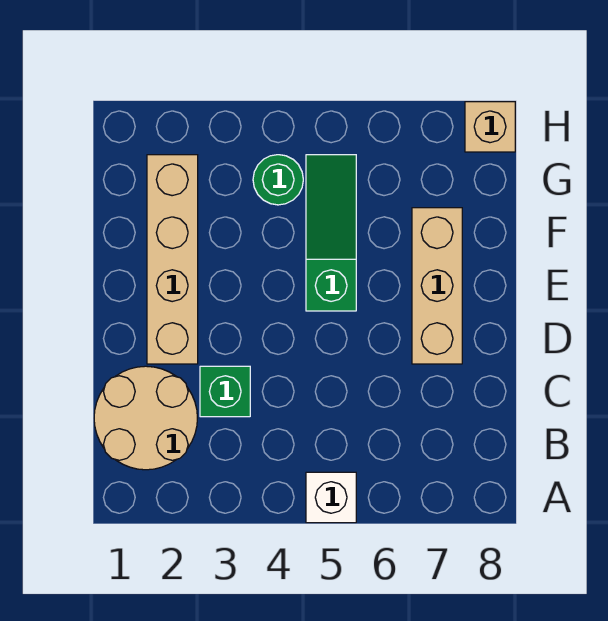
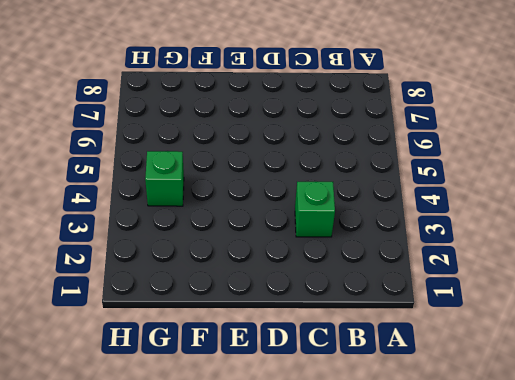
green 1x1 brick [145,151,184,206] -> green 1x1 round brick [253,155,303,205]
none -> white 1x1 brick [306,472,356,523]
none -> tan 2x2 round brick [94,366,197,470]

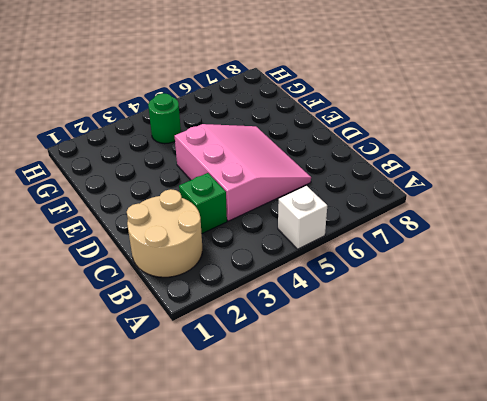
pink 3x3 slope [175,124,311,221] -> green 1x3 slope [306,155,356,311]
none -> tan 1x4 brick [147,155,198,364]
none -> tan 1x3 brick [412,208,462,364]

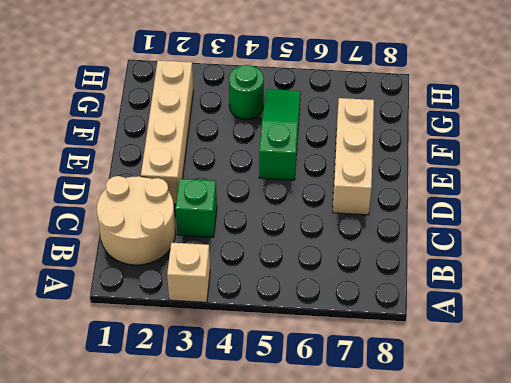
tan 1x1 brick [167,243,210,302] -> tan 1x1 brick moved to [465,102,515,152]
none -> white 1x1 brick [306,472,356,523]

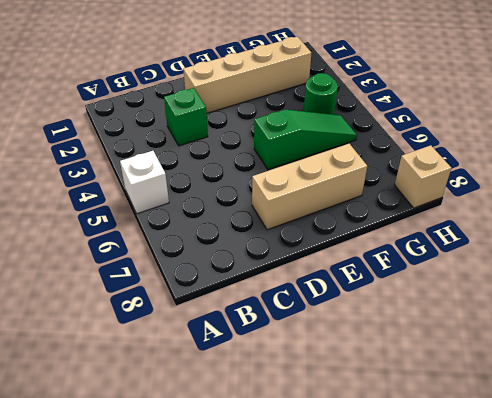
none -> tan 2x2 round brick [94,366,197,470]

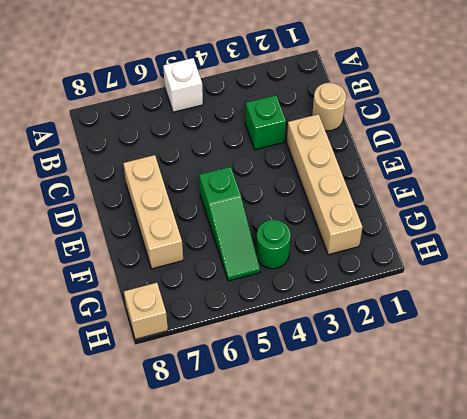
tan 1x1 round brick [312,83,346,131] -> tan 2x2 round brick [94,366,197,470]

